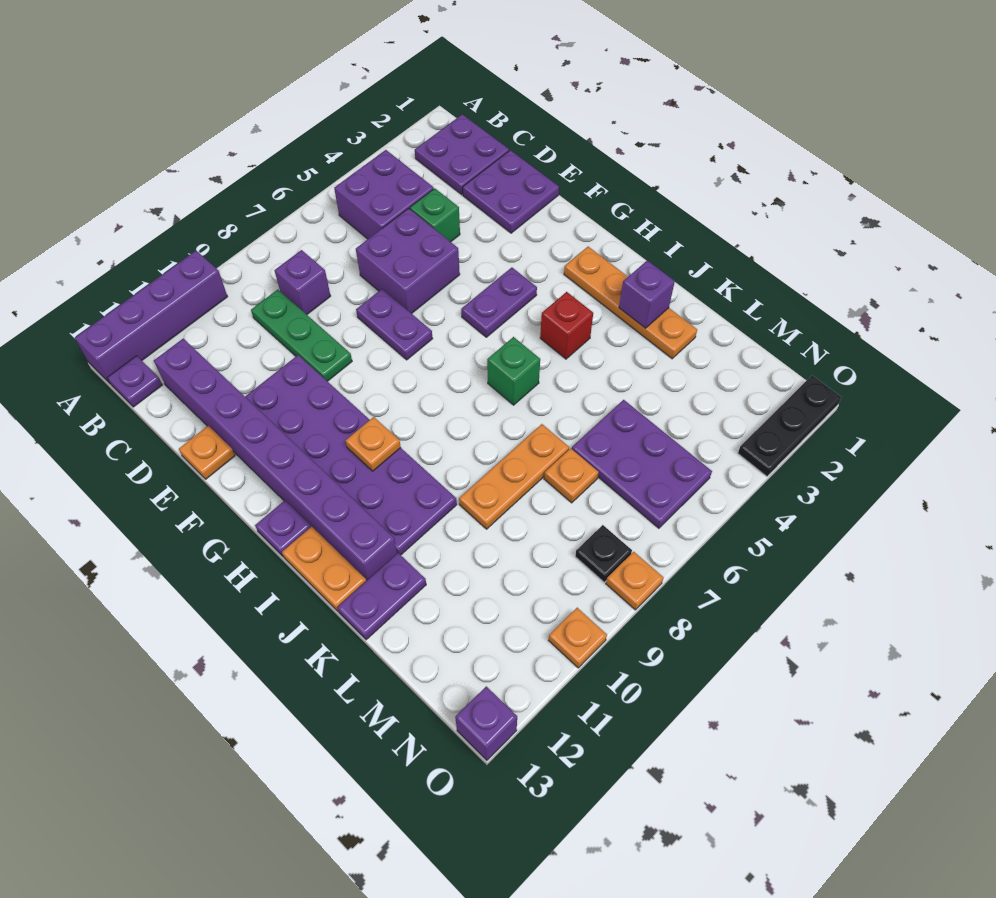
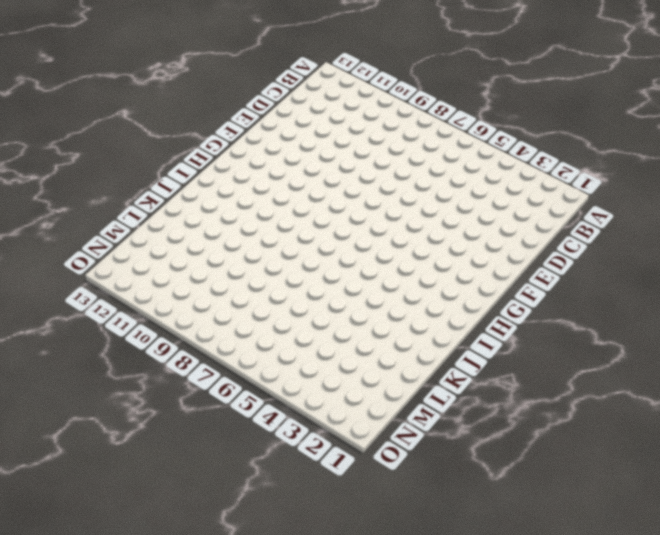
none -> purple 1x4 brick [75,251,228,383]
none -> purple 2x2 plate [415,114,509,195]
none -> purple 2x2 brick [334,150,434,239]
none -> purple 1x1 plate [107,356,162,407]

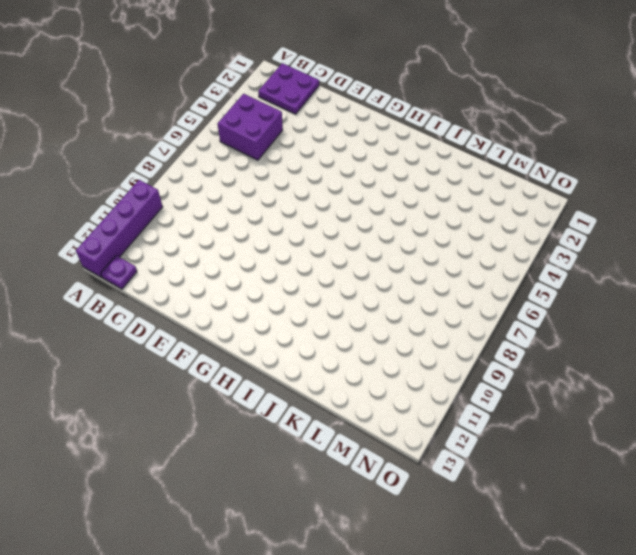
none -> purple 1x1 brick [275,250,330,314]
none -> green 1x3 plate [251,290,352,381]
none -> purple 1x8 brick [154,339,397,581]
none -> purple 2x2 plate [463,150,559,233]

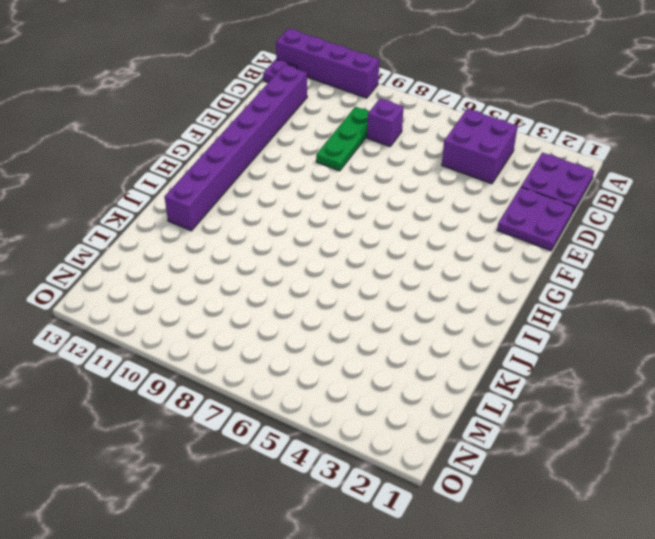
none -> green 1x1 brick [410,188,460,242]
none -> purple 2x2 brick [356,208,460,314]
none -> purple 1x2 plate [356,289,433,360]
none -> purple 2x6 plate [245,355,457,555]

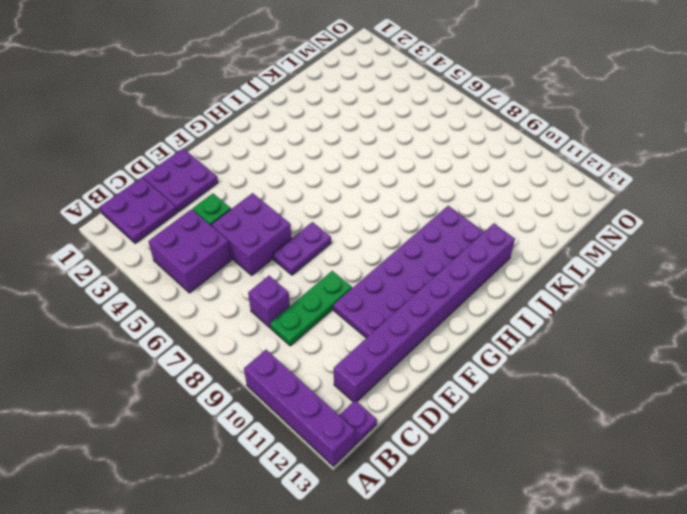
none -> orange 1x1 plate [179,426,235,479]
none -> purple 1x2 plate [461,268,537,337]
none -> orange 1x4 plate [564,247,697,359]
none -> purple 1x1 plate [255,501,311,557]

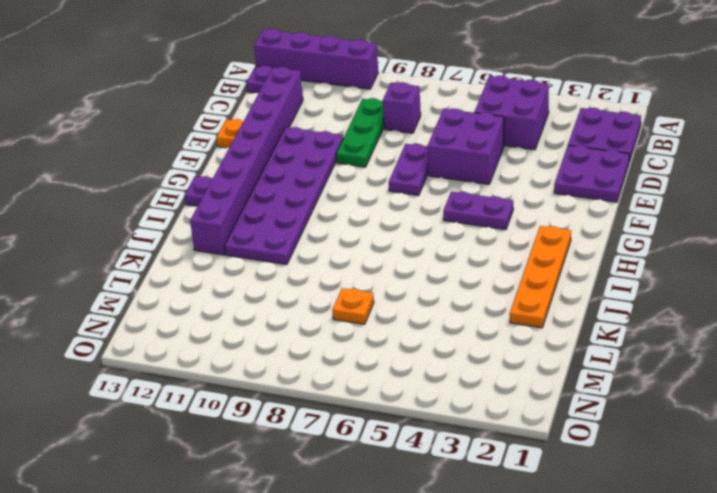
none -> green 1x1 brick [410,188,460,242]
none -> red 1x1 brick [540,292,593,359]
none -> green 1x1 brick [487,337,540,405]
none -> orange 1x2 plate [282,526,366,611]

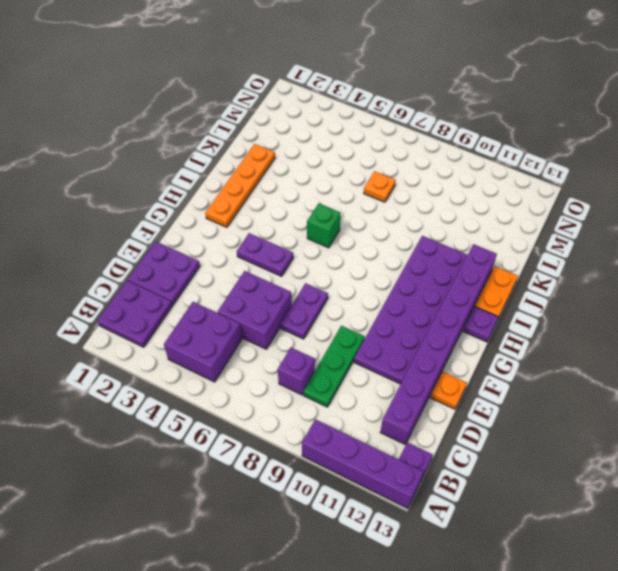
none -> green 1x1 brick [410,188,460,242]
none -> red 1x1 brick [540,292,593,359]
none -> orange 1x3 plate [459,424,569,529]
none -> purple 1x2 plate [337,553,426,640]

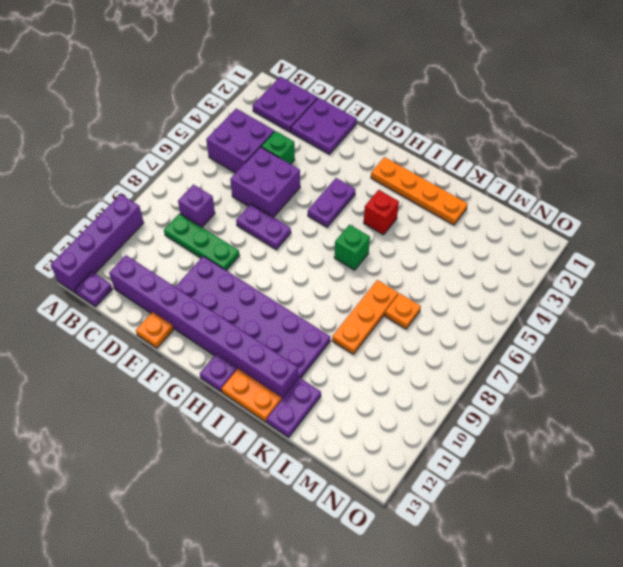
none -> purple 2x3 plate [572,400,712,528]
none -> black 1x1 plate [575,525,632,582]
none -> black 1x3 plate [738,376,841,476]
none -> orange 1x1 plate [606,552,664,610]

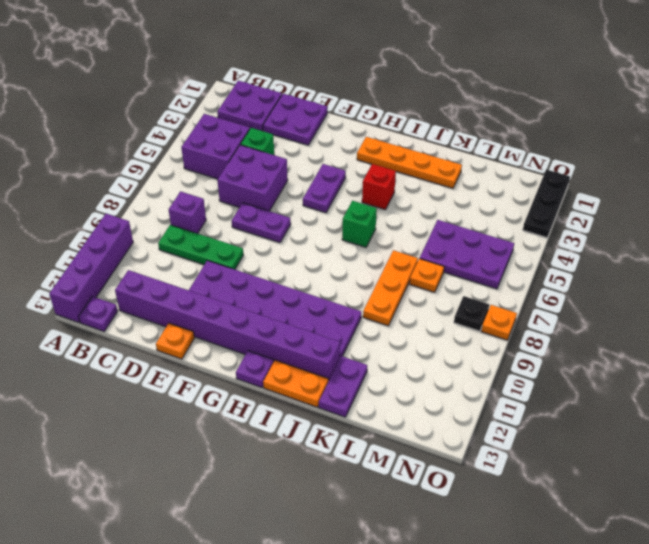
none -> orange 1x1 plate [548,608,607,668]
none -> purple 1x1 brick [455,686,517,760]
none -> orange 1x1 plate [346,417,401,471]
none -> purple 1x1 brick [619,260,675,328]

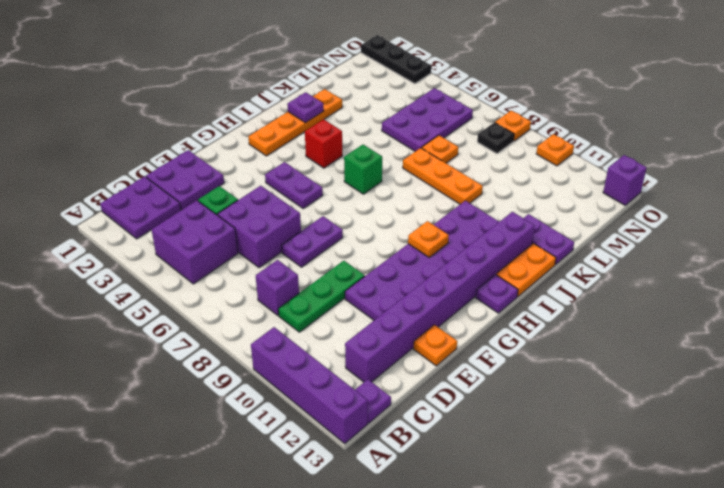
purple 1x1 plate [287,92,323,123] -> purple 1x1 brick [619,260,675,328]

